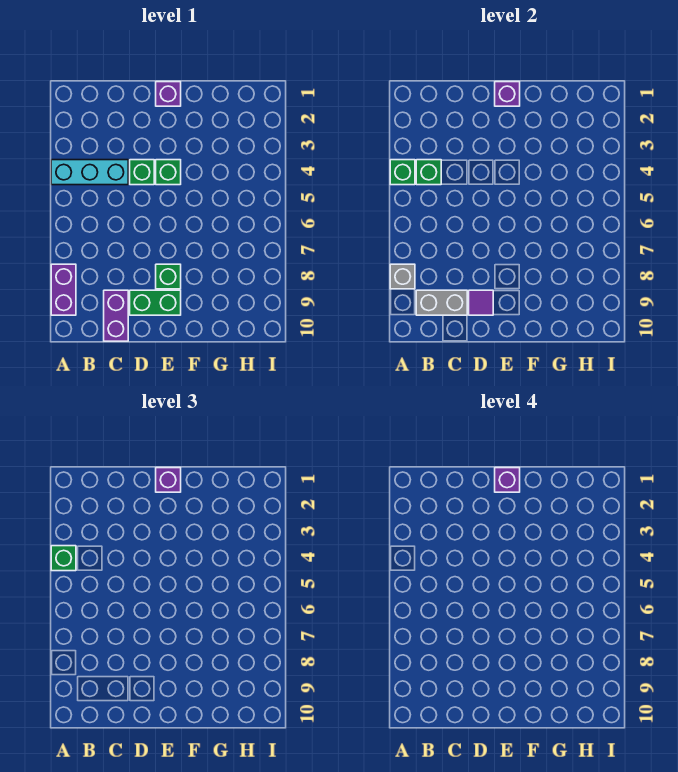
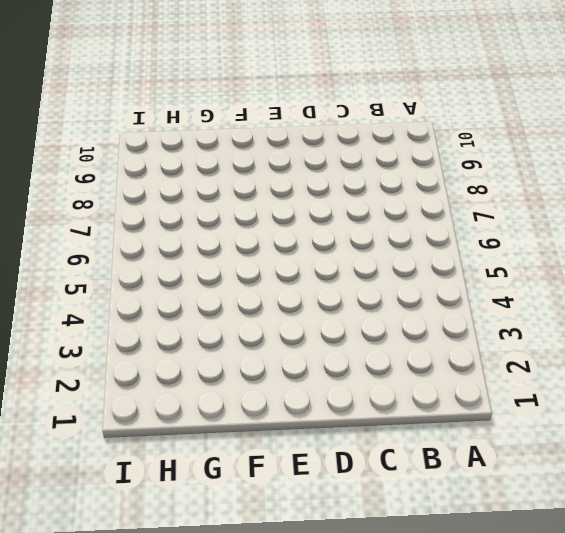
none -> cyan 1x3 brick [51,160,128,185]
none -> purple 1x2 brick [51,264,76,315]
none -> purple 1x2 brick [104,290,128,341]

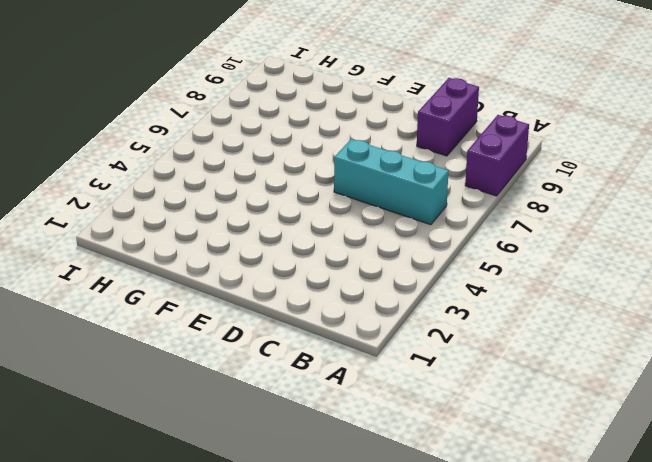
cyan 1x3 brick [334,139,449,225] -> cyan 1x3 brick moved to [51,160,128,185]
none -> green 1x1 brick [130,160,154,185]
none -> green 1x2 brick [130,290,181,315]
none -> purple 1x1 brick [156,82,181,106]

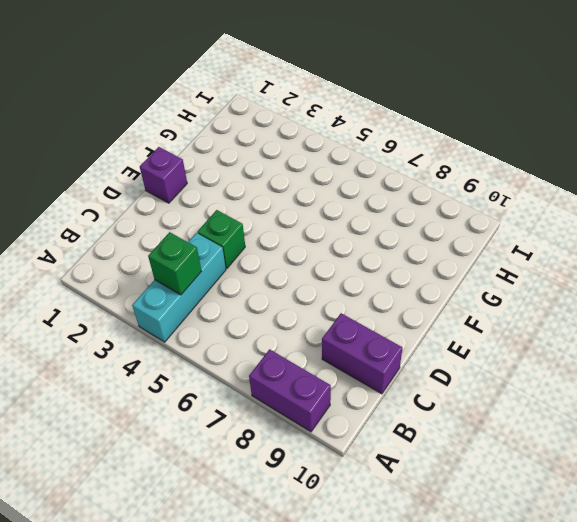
none -> green 1x2 brick [130,290,181,315]
none -> green 1x1 brick [156,160,181,185]
none -> green 1x1 brick [156,264,181,289]

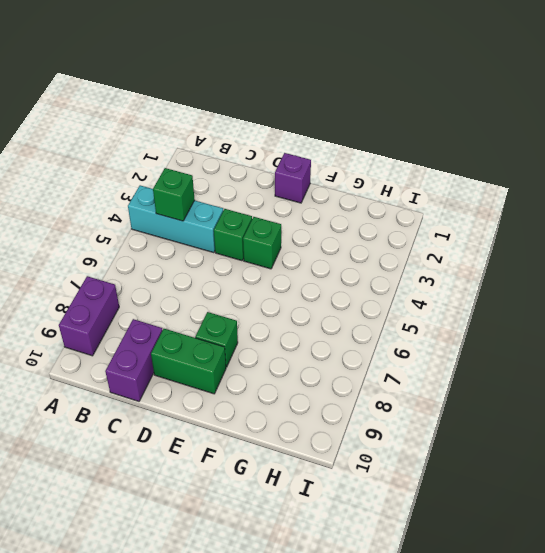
none -> green 1x1 brick [390,160,415,185]
none -> grey 1x1 brick [390,264,415,289]
none -> grey 1x2 brick [416,290,467,315]

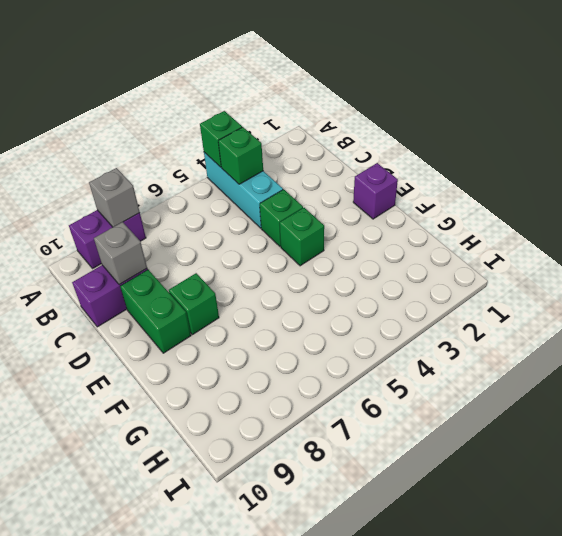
grey 1x1 brick [94,222,147,285] -> grey 1x2 brick [416,290,467,315]
none -> purple 1x1 tile [469,290,493,315]
none -> purple 1x1 brick [495,82,520,106]
none -> green 1x1 brick [51,546,76,571]

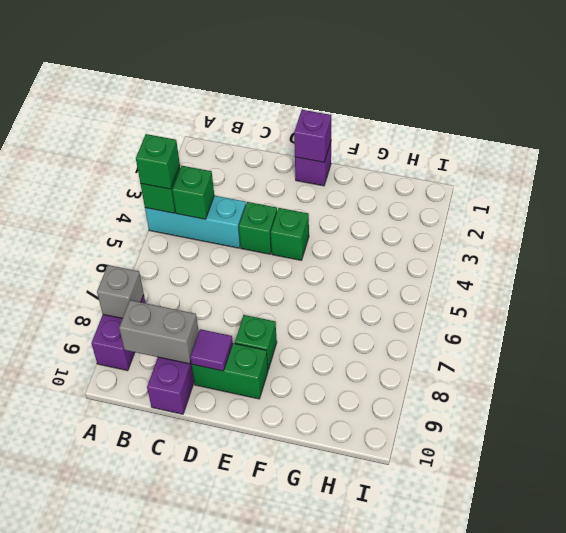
none -> purple 1x1 brick [156,468,181,492]
none -> purple 1x1 brick [495,468,520,492]

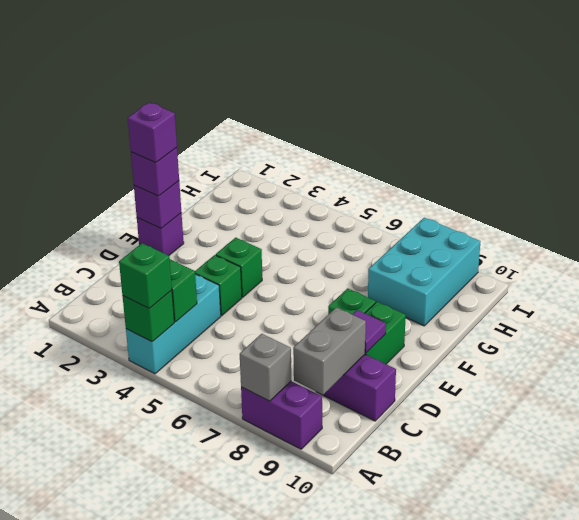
cyan 2x3 brick [368,218,481,326] -> none

